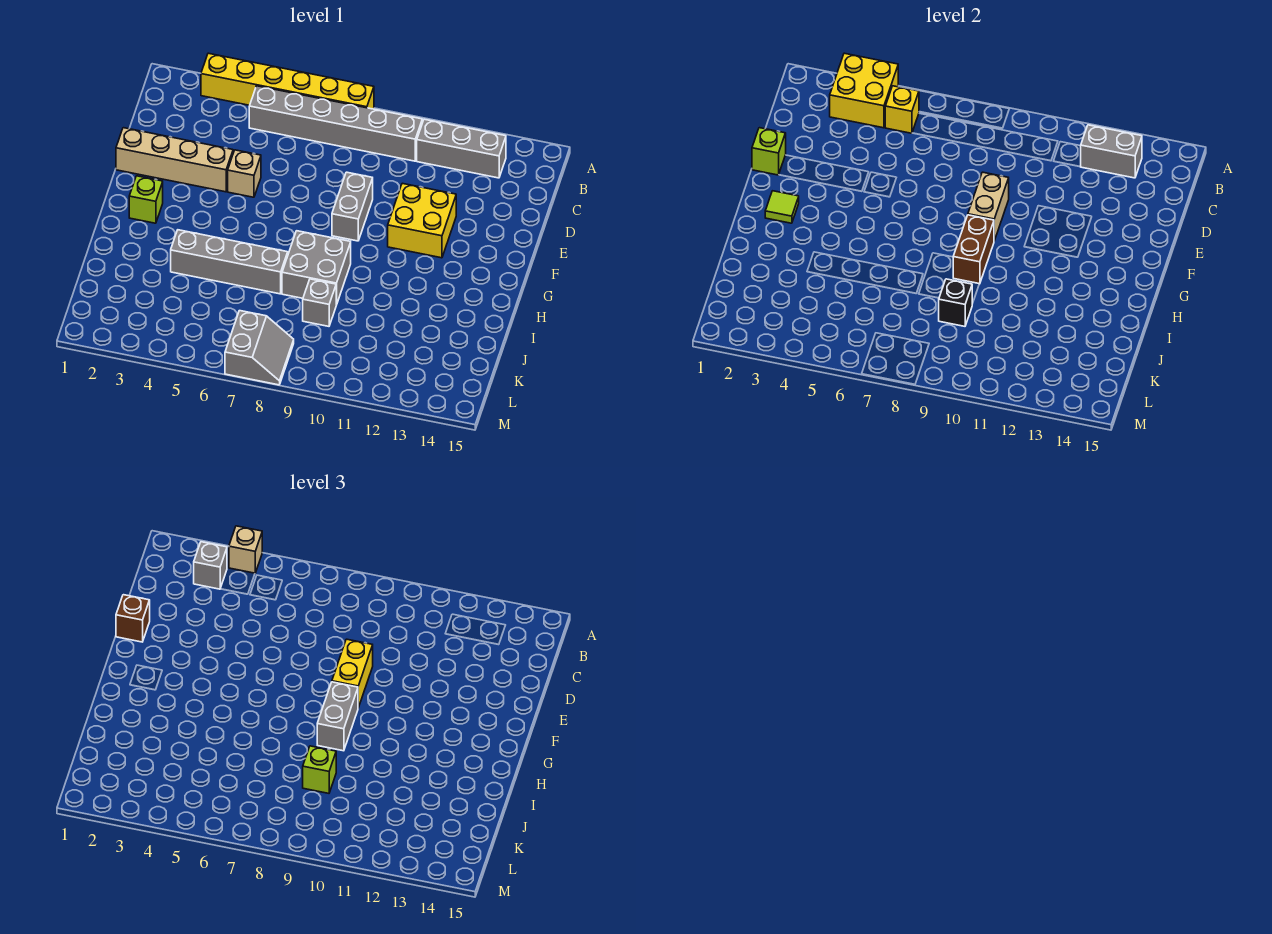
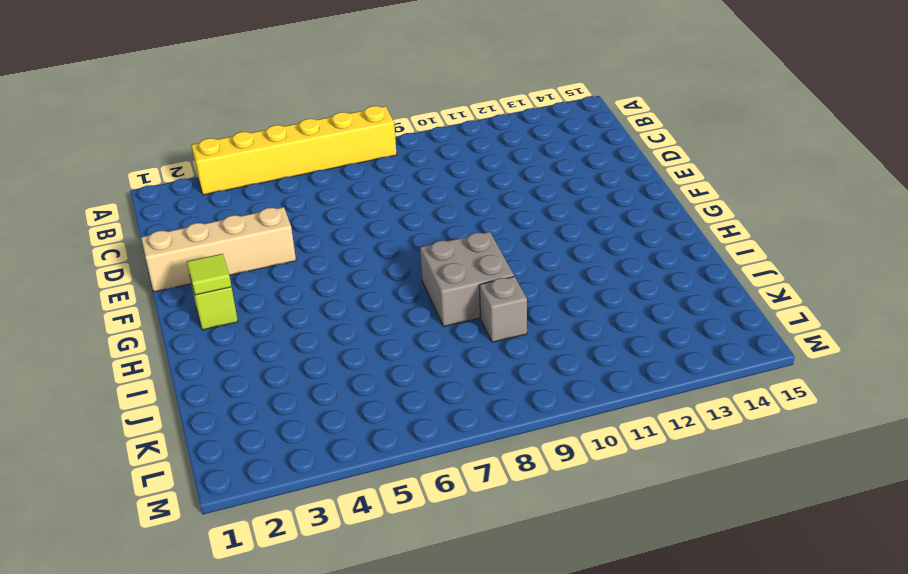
none -> grey 1x6 brick [249,86,422,161]
none -> grey 1x3 brick [417,119,506,178]
none -> tan 1x1 brick [228,150,261,197]

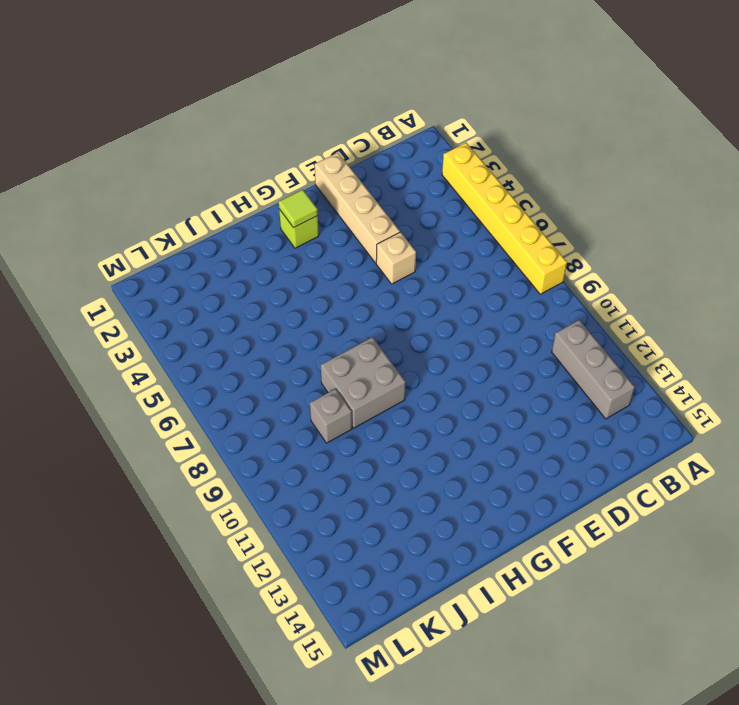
none -> grey 1x6 brick [249,86,422,161]
none -> grey 1x2 brick [332,172,373,241]
none -> yellow 2x2 brick [388,183,456,258]

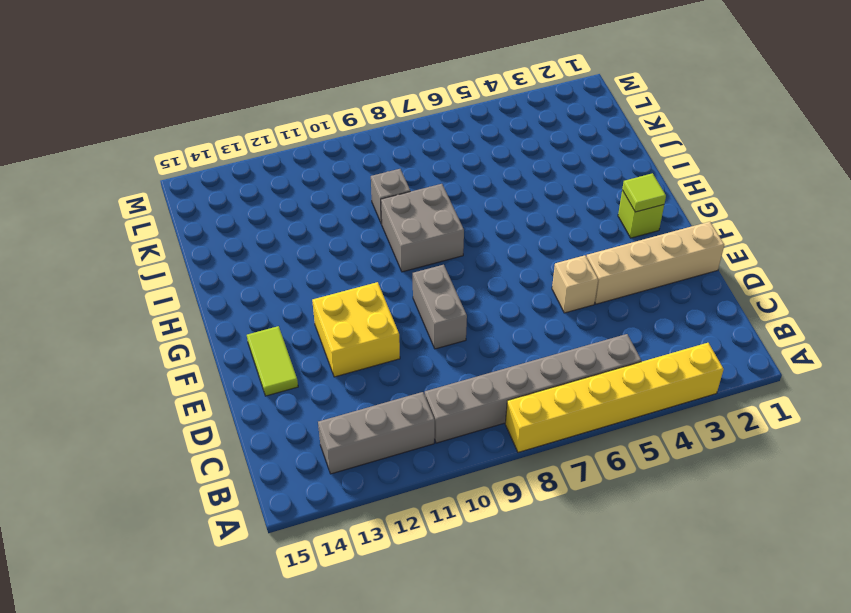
lime 1x2 tile [247,326,298,396] -> none
none -> grey 1x4 brick [171,230,288,294]
none -> grey 2x2 slope [225,311,294,385]
none -> yellow 2x2 brick [830,53,898,128]

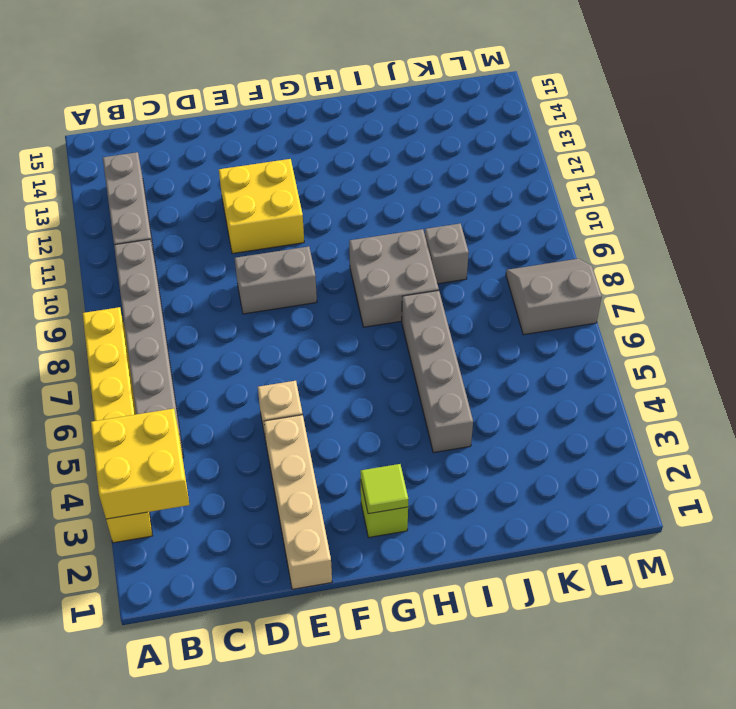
none -> yellow 1x1 brick [885,86,919,133]
none -> grey 1x2 brick [1081,125,1142,178]
none -> lime 1x1 brick [752,128,786,175]

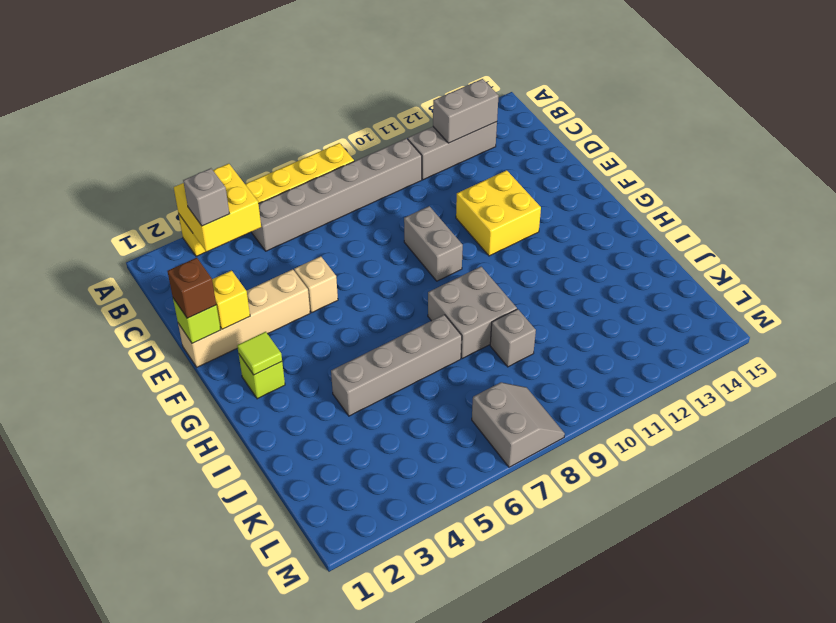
yellow 1x1 brick [212,270,250,329] -> yellow 1x1 brick moved to [885,86,919,133]
none -> tan 1x2 brick [968,172,1009,241]
none -> brown 1x2 brick [953,215,994,284]
none -> black 1x1 brick [939,279,972,326]

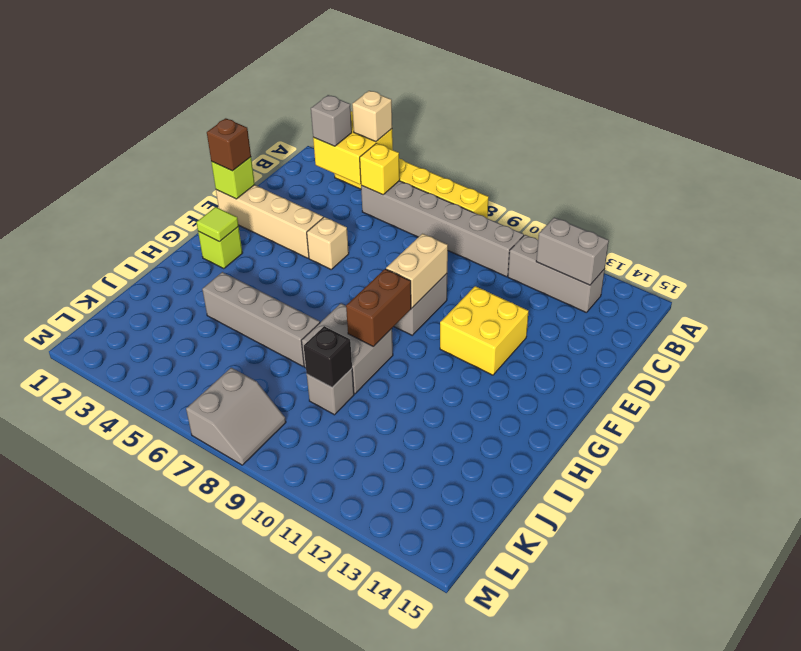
none -> yellow 1x2 brick [332,639,373,708]
none -> grey 1x2 brick [317,682,358,751]
none -> lime 1x1 brick [303,746,336,793]

